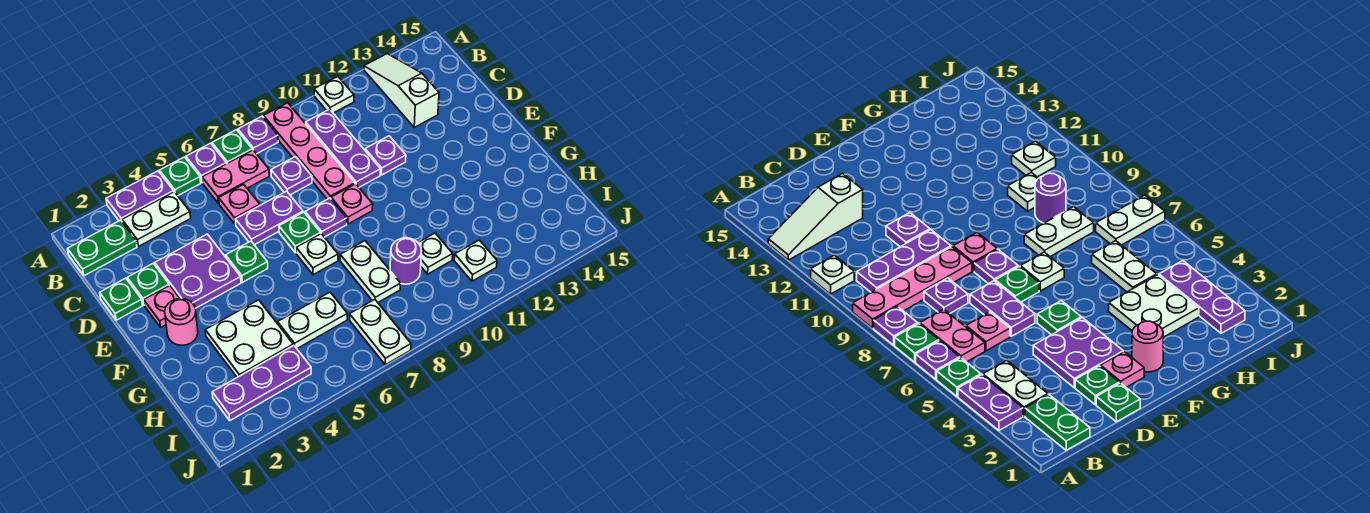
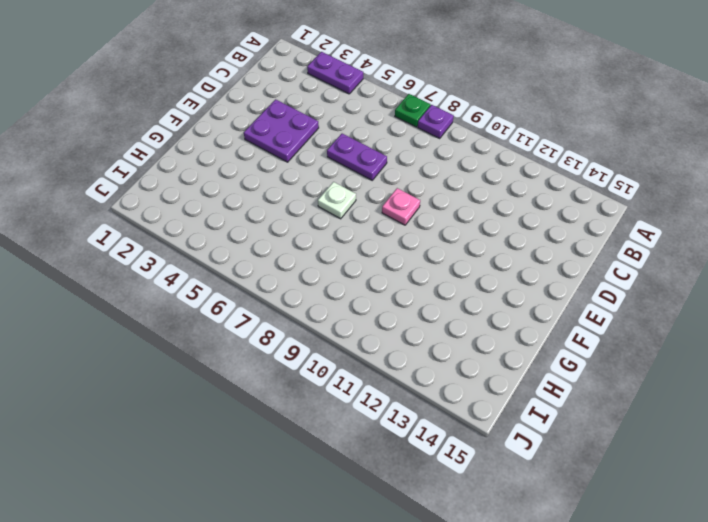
none -> green 1x1 plate [160,157,201,196]
none -> purple 1x1 plate [186,143,226,183]
none -> pink 1x4 plate [264,103,355,199]
none -> white 1x1 plate [314,77,354,113]

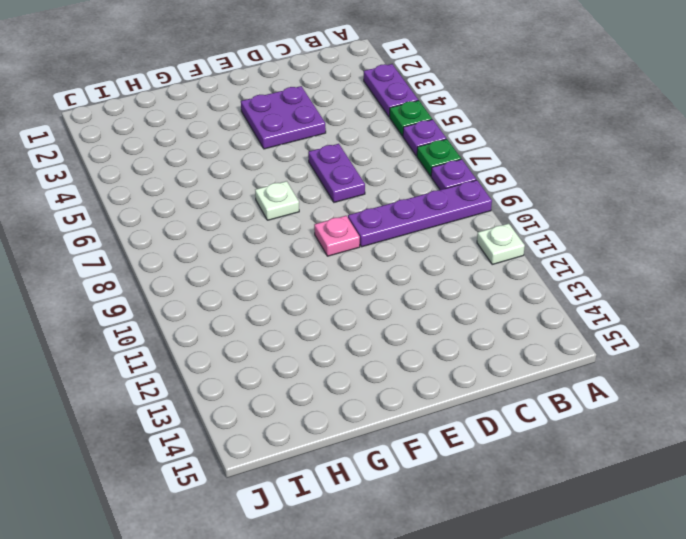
purple 1x4 plate [348,180,492,247] -> pink 1x4 plate [264,103,355,199]
none -> white 1x3 slope [364,54,439,127]
none -> green 1x2 plate [68,220,137,276]
none -> white 1x2 plate [122,192,191,246]
none -> pink 1x2 plate [202,150,269,204]

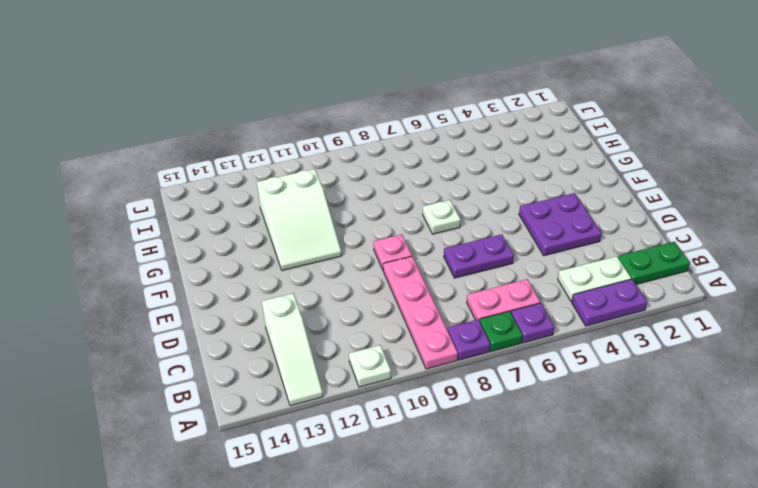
white 2x3 slope [257,169,342,270] -> none
none -> green 1x1 plate [160,157,201,196]
none -> purple 1x3 plate [306,109,381,187]
none -> pink 1x1 plate [219,184,260,225]
none -> purple 1x1 plate [271,157,312,195]

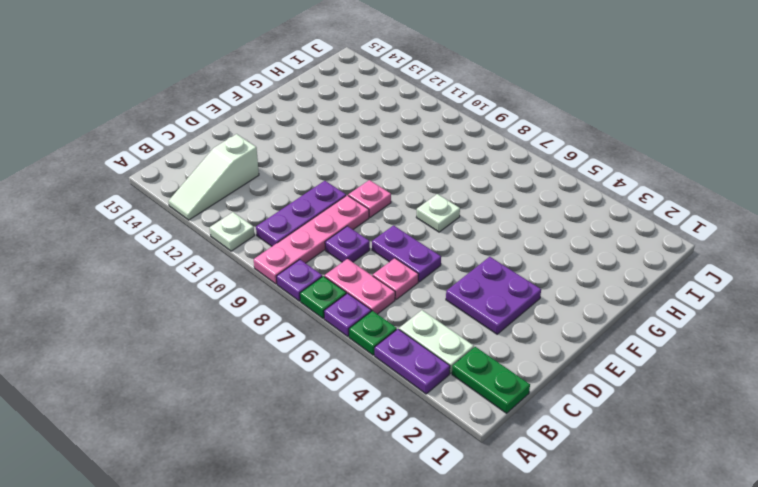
none -> green 1x1 plate [100,278,143,320]
none -> green 1x1 plate [127,264,169,305]
none -> purple 1x1 plate [365,136,406,175]
none -> pink 1x1 plate [144,285,180,327]

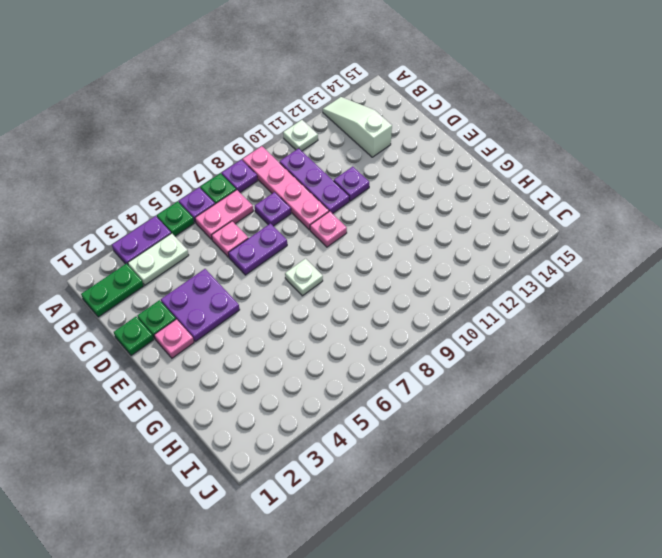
none -> green 1x1 plate [226,241,268,282]
none -> green 1x1 plate [279,212,321,253]
none -> purple 1x1 plate [305,198,347,237]
none -> pink 1x1 round brick [165,299,198,345]

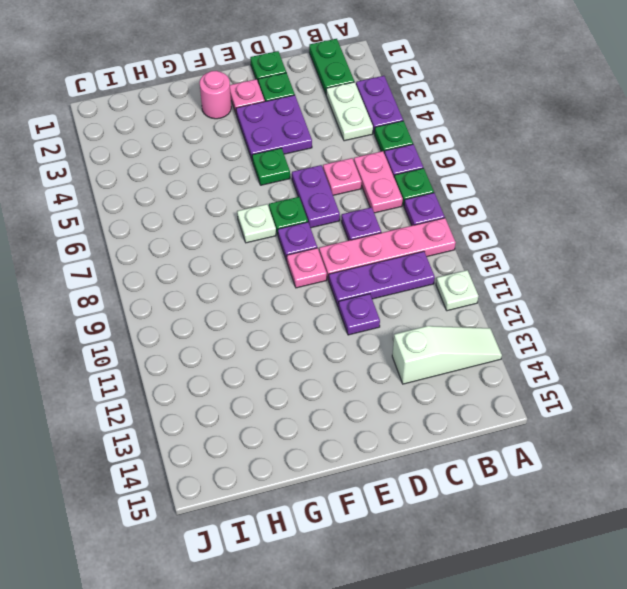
none -> white 2x2 plate [205,300,293,377]
none -> white 1x2 plate [340,241,401,302]
none -> white 1x2 plate [278,292,347,349]
none -> purple 1x1 round brick [390,238,421,284]

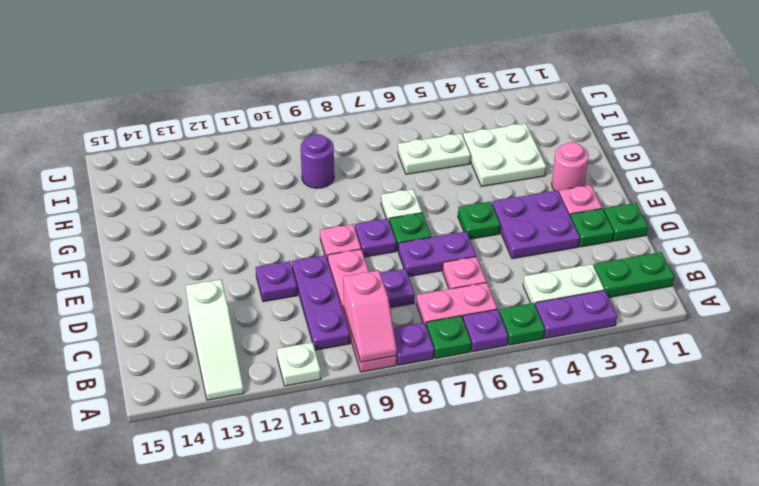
pink 1x2 slope [343,270,397,362] -> none
none -> white 1x2 plate [340,241,401,302]
none -> white 1x1 plate [418,233,453,274]
none -> purple 1x3 plate [212,345,311,420]
none -> white 1x2 plate [350,300,411,365]

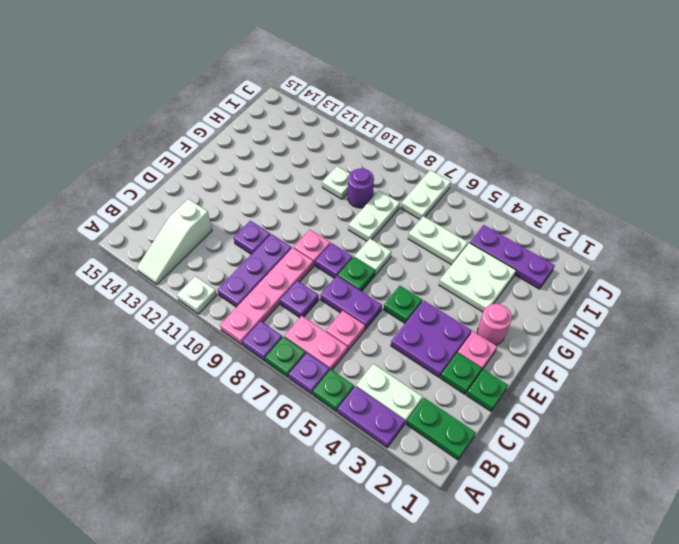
none -> white 1x1 plate [454,240,497,281]

